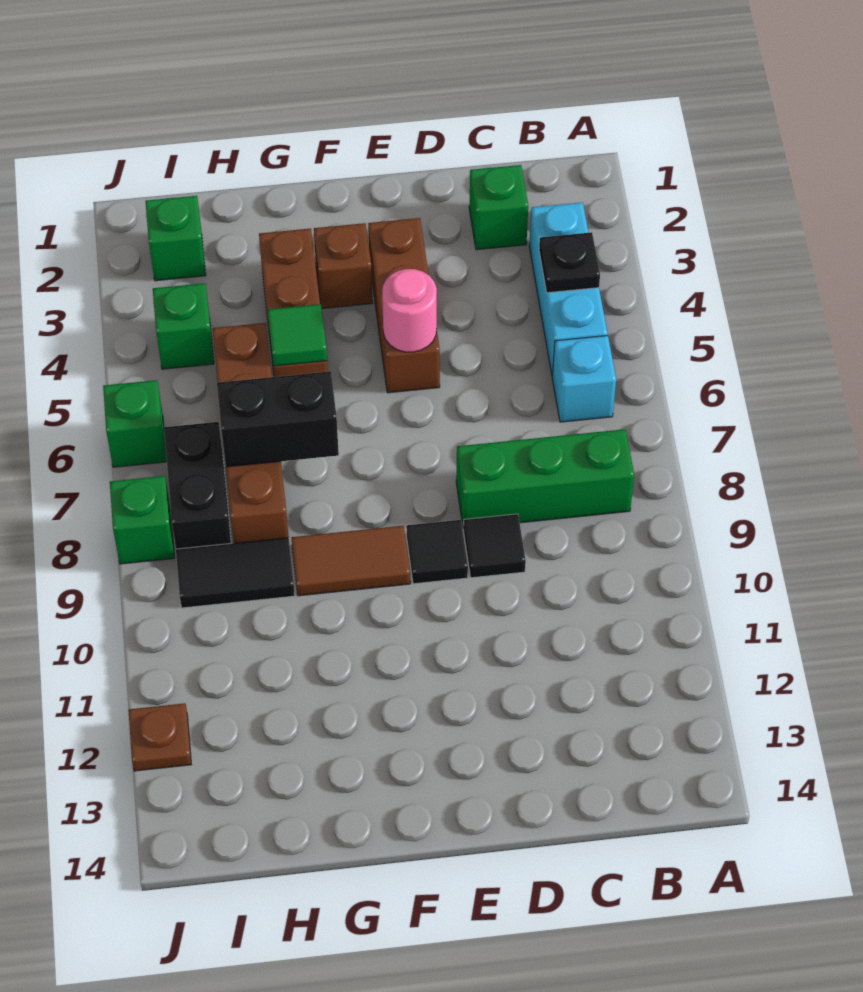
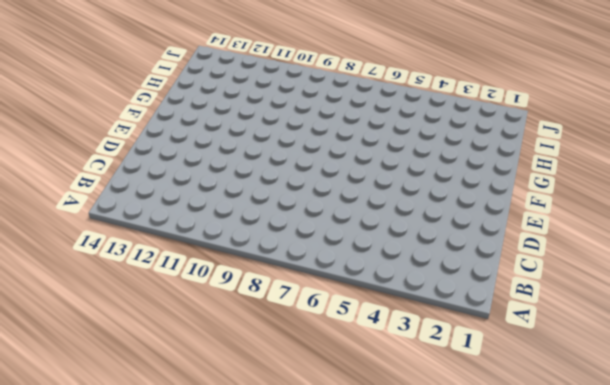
none -> cyan 1x3 brick [529,202,608,376]
none -> cyan 1x1 brick [552,336,616,422]
none -> green 1x3 brick [456,429,634,529]

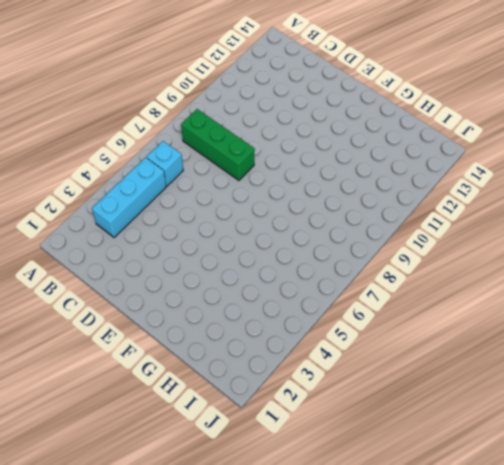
none -> green 1x1 brick [469,165,528,250]
none -> black 1x1 tile [464,514,526,578]
none -> brown 1x3 brick [368,218,440,393]

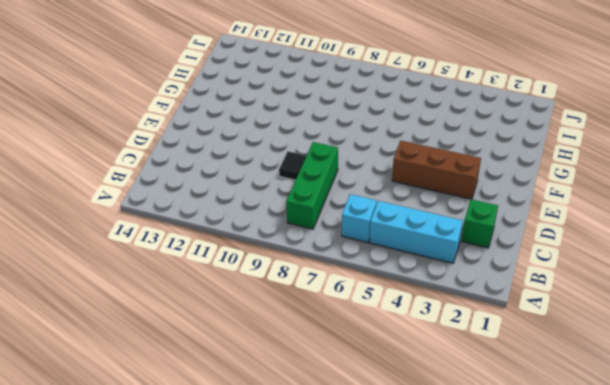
none -> black 1x1 tile [406,520,468,584]
none -> brown 1x1 brick [314,223,373,309]
none -> brown 1x2 tile [291,526,410,596]

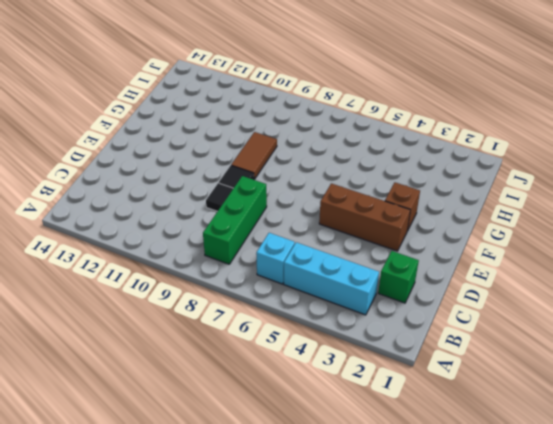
none -> brown 1x3 brick [259,228,328,377]
none -> brown 1x4 brick [213,323,289,543]
none -> black 1x2 tile [176,537,295,608]

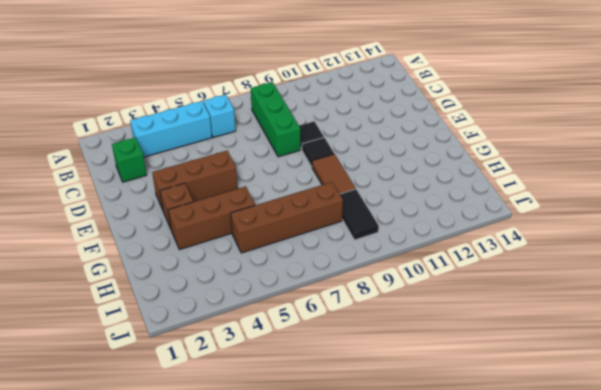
none -> green 1x1 brick [145,196,206,281]
none -> green 1x1 brick [153,283,214,369]
none -> black 1x2 brick [164,422,231,549]

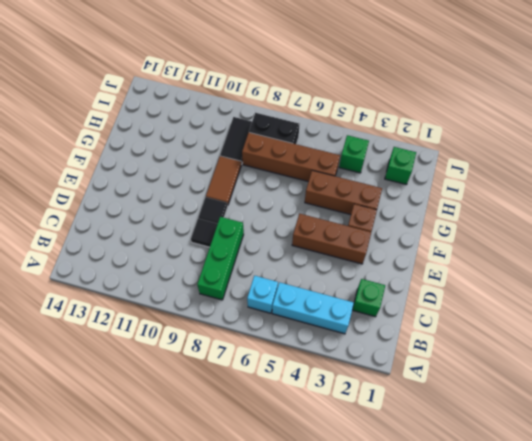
none -> green 1x1 brick [103,380,167,467]
none -> green 1x1 brick [110,476,175,564]
none -> brown 1x1 plate [128,703,191,771]

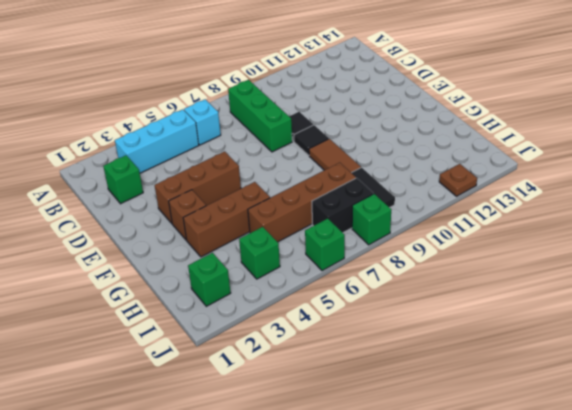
none -> black 1x1 plate [539,232,600,293]
none -> pink 1x1 round brick [382,269,437,352]
none -> green 1x1 tile [268,304,327,366]

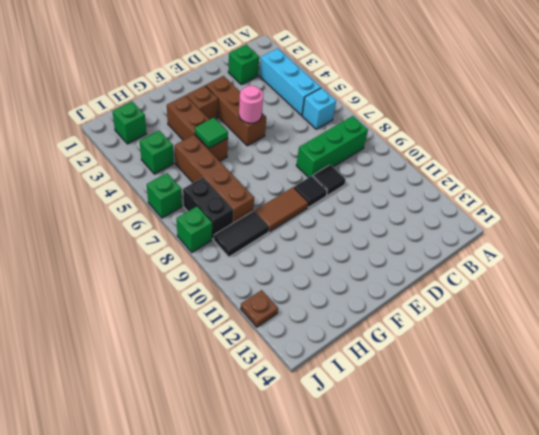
none -> black 1x1 plate [539,232,600,293]
none -> black 1x2 brick [217,371,339,467]

